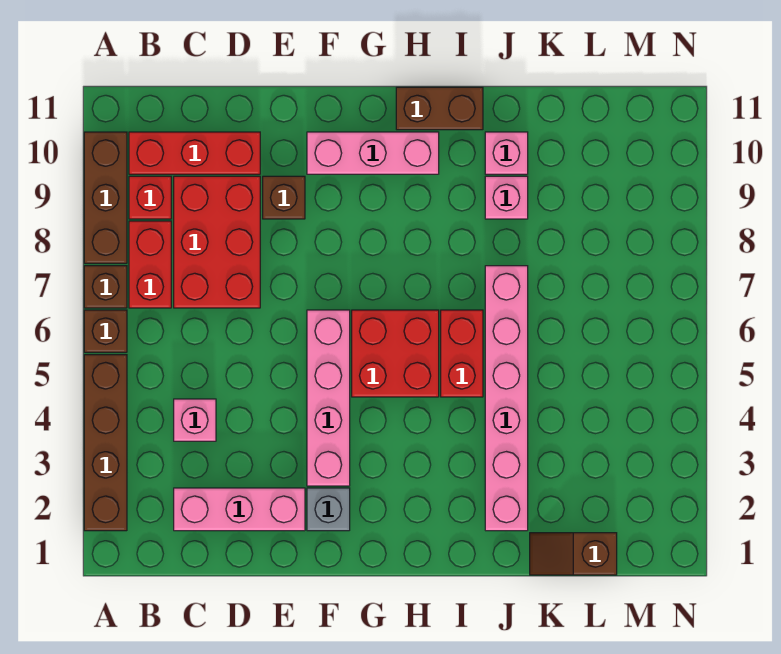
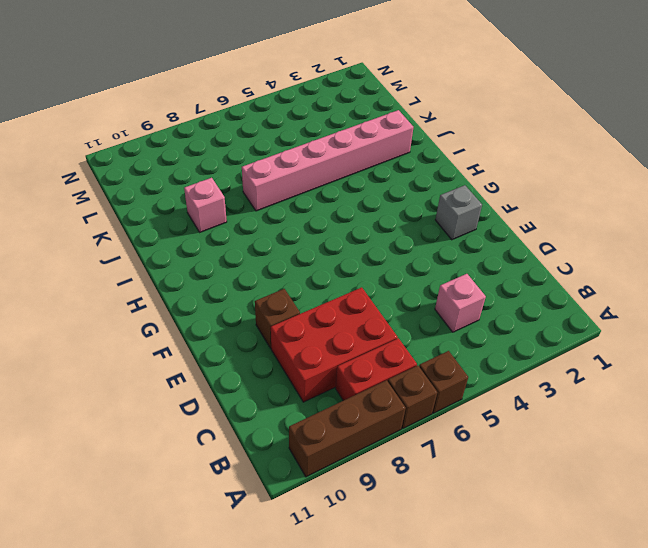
none -> brown 1x4 brick [84,355,127,531]
none -> red 1x1 brick [129,176,171,219]
none -> red 1x3 brick [129,132,260,174]

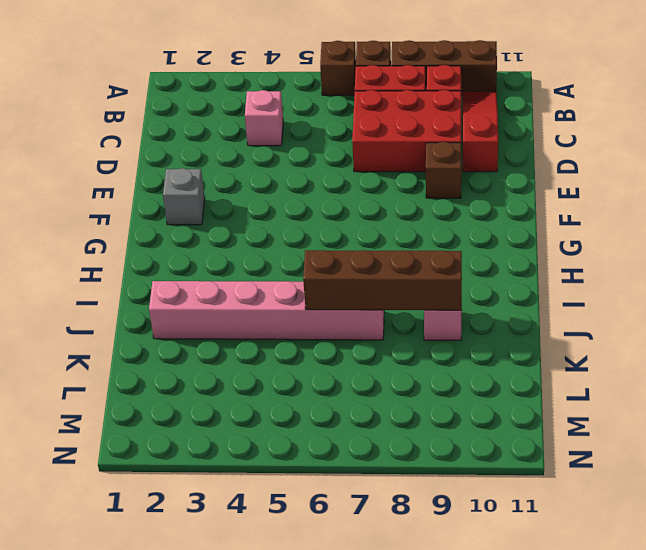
red 1x3 slope [463,91,498,172] -> red 1x3 brick [129,132,260,174]
brown 1x4 brick [303,250,462,310] -> brown 1x4 brick moved to [84,355,127,531]
none -> pink 1x3 brick [174,488,305,531]
none -> pink 1x4 brick [307,310,350,486]
none -> pink 1x3 brick [307,132,439,174]

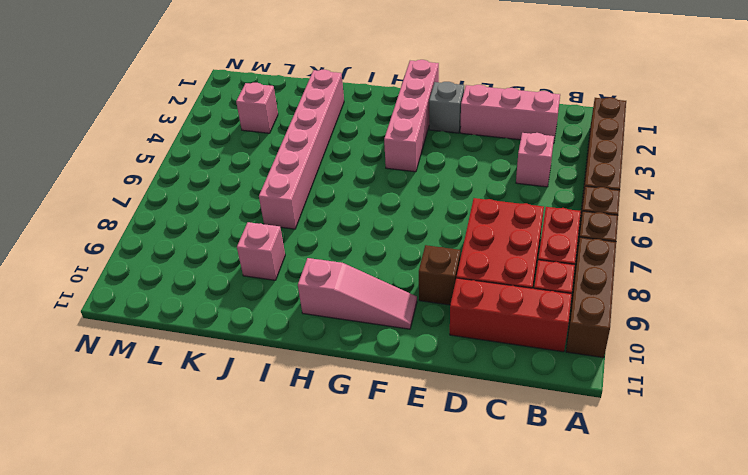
pink 1x3 slope [298,258,417,329] -> pink 1x3 brick [307,132,439,174]
pink 1x4 brick [384,60,439,172] -> pink 1x4 brick moved to [307,310,350,486]
pink 1x1 brick [236,83,278,133] -> pink 1x1 brick moved to [485,132,528,174]
none -> red 2x2 brick [352,310,439,397]
none -> brown 1x2 brick [396,87,483,130]
none -> red 1x2 brick [441,310,483,397]

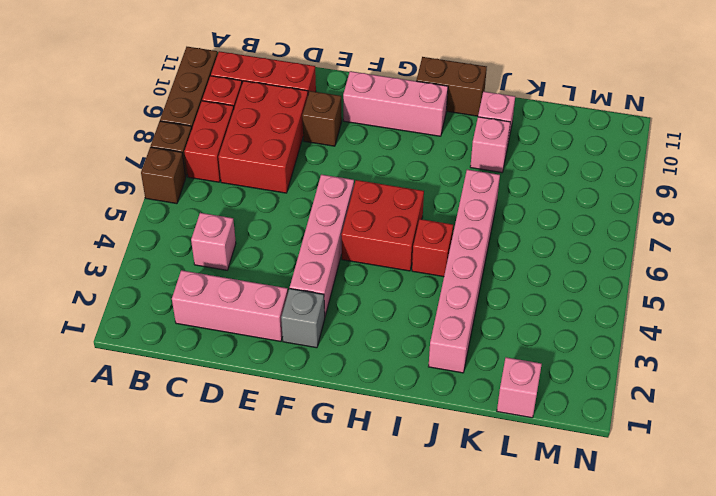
red 1x1 brick [412,219,453,277] -> red 1x2 brick [441,310,483,397]
pink 1x1 brick [497,357,542,418] -> brown 1x2 slope [530,533,617,575]
none -> brown 1x4 brick [84,355,127,531]

